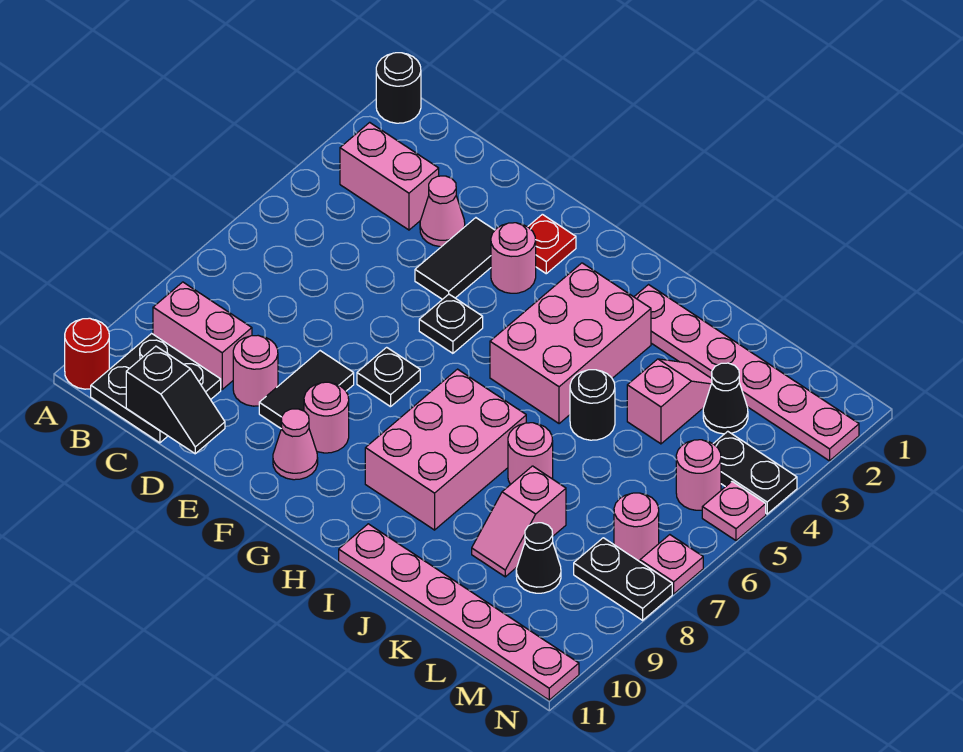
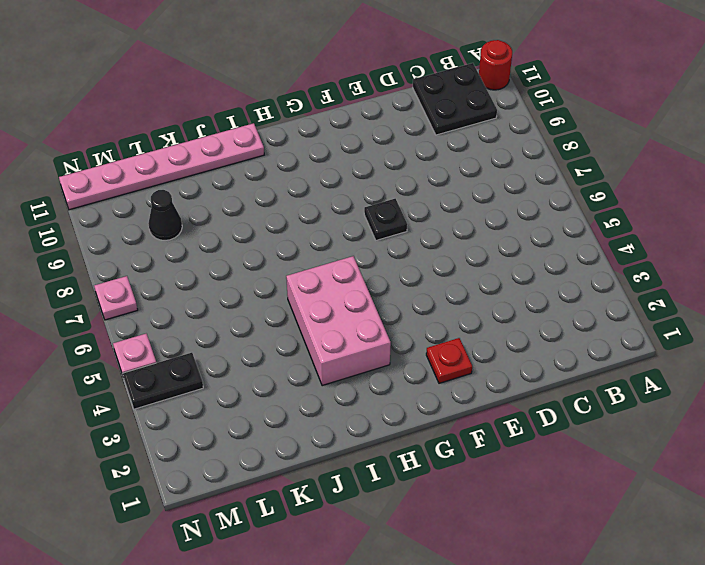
none -> black 1x1 round brick [376,53,421,123]
none -> pink 1x2 brick [340,122,439,230]
none -> pink 1x2 brick [153,282,252,389]
none -> pink 1x1 cone [420,176,465,247]

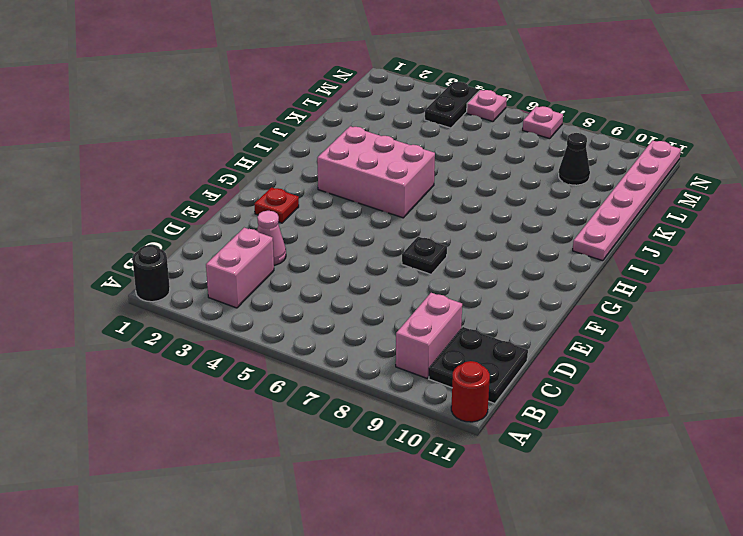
none -> pink 1x1 round brick [233,336,278,406]
none -> black 1x2 tile [415,218,495,299]
none -> black 1x2 tile [259,351,354,428]
none -> pink 1x1 round brick [491,223,536,293]

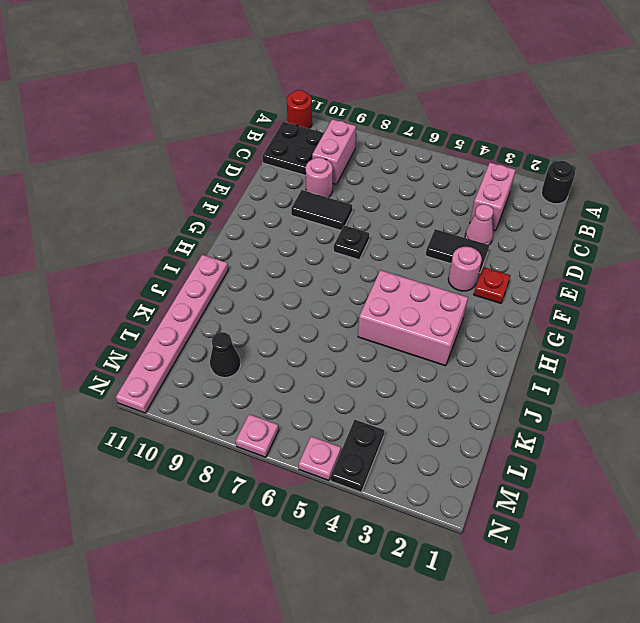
none -> black 1x1 plate [419,294,483,353]
none -> pink 1x1 round brick [304,382,349,453]
none -> pink 1x1 cone [273,409,318,480]
none -> pink 2x3 brick [365,369,526,530]

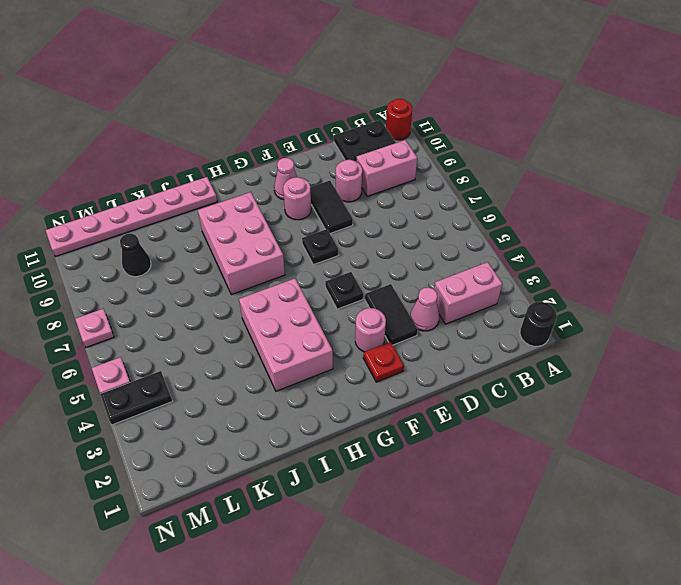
none -> pink 1x6 plate [634,285,859,461]
none -> black 1x1 round brick [570,370,615,440]
none -> pink 1x1 round brick [508,423,553,484]
none -> pink 1x2 slope [627,359,712,444]

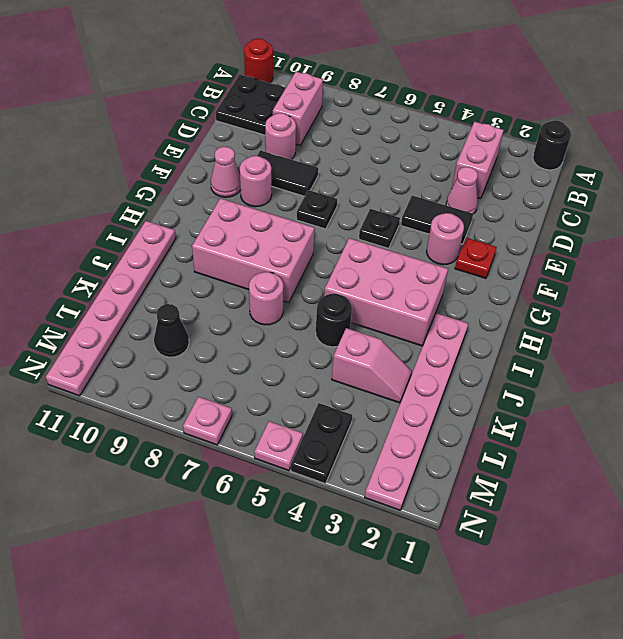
none -> pink 1x2 slope [472,466,566,577]
none -> black 1x1 cone [703,363,748,434]
none -> pink 1x1 round brick [676,440,721,510]
none -> pink 1x1 round brick [614,493,659,562]

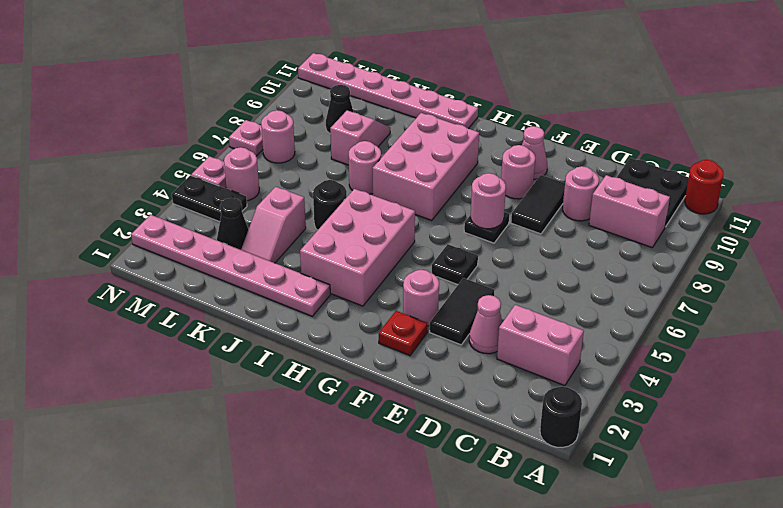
pink 1x1 round brick [471,173,506,229] -> none
none -> black 1x2 plate [574,538,672,620]
none -> black 1x2 slope [126,346,225,454]

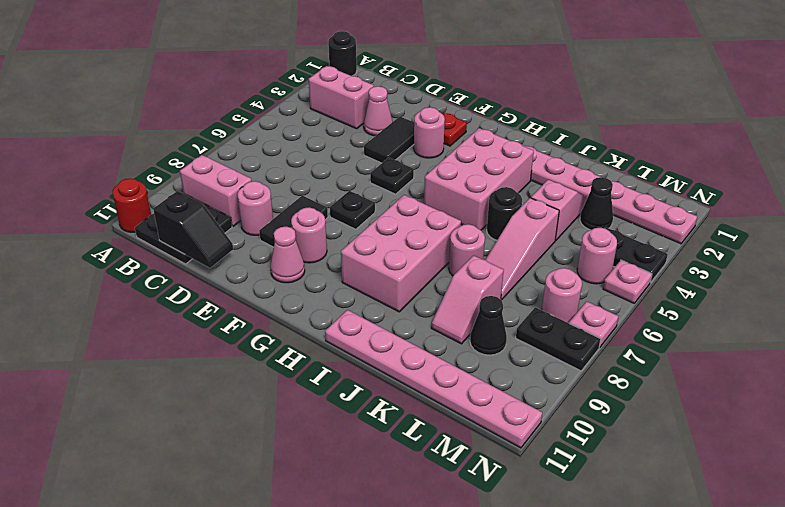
pink 1x3 slope [485,198,559,300] -> none

